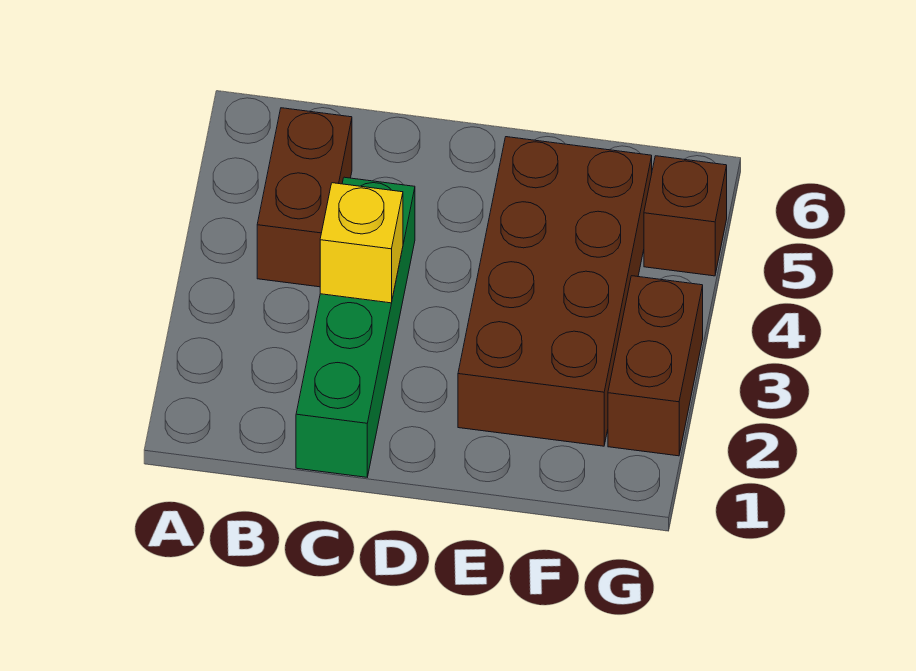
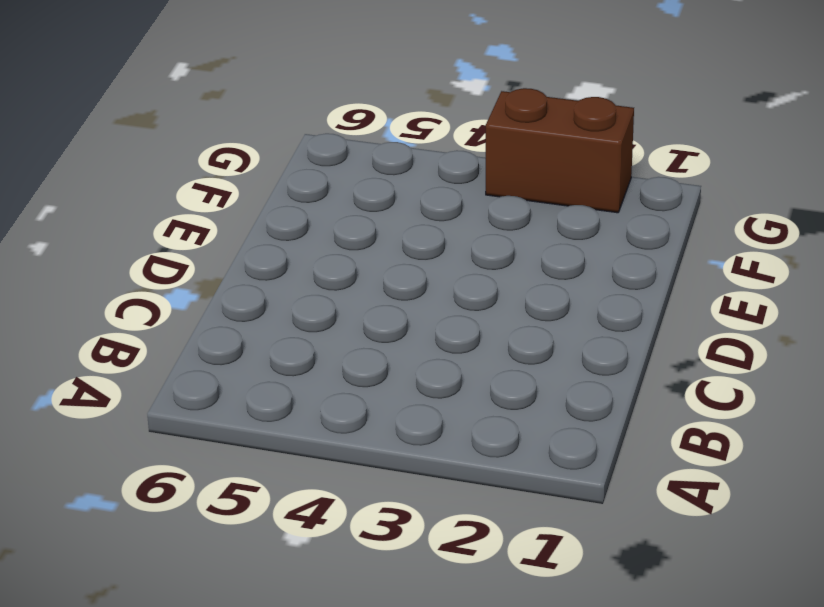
none -> brown 1x2 brick [257,108,352,287]
none -> green 1x4 brick [296,177,415,477]

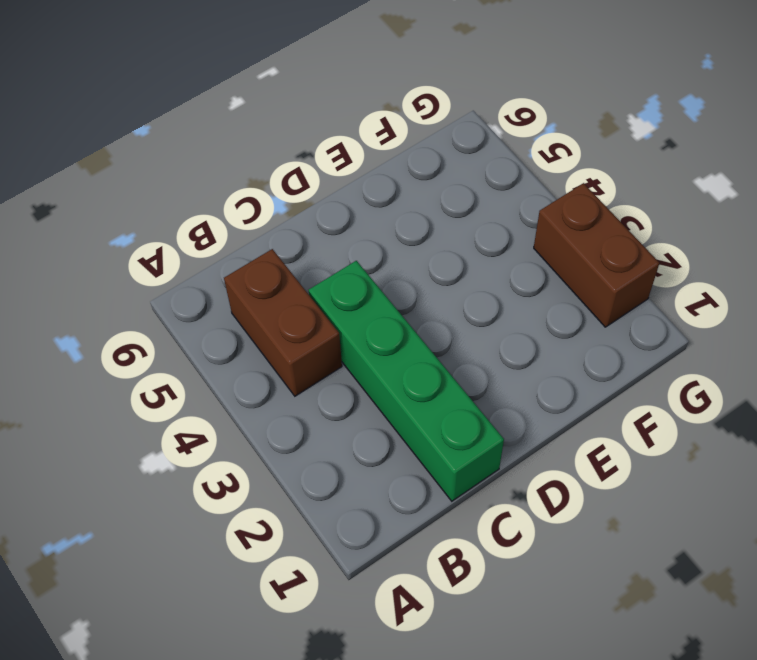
none -> brown 2x4 brick [458,137,652,446]
none -> brown 1x1 brick [644,156,727,276]

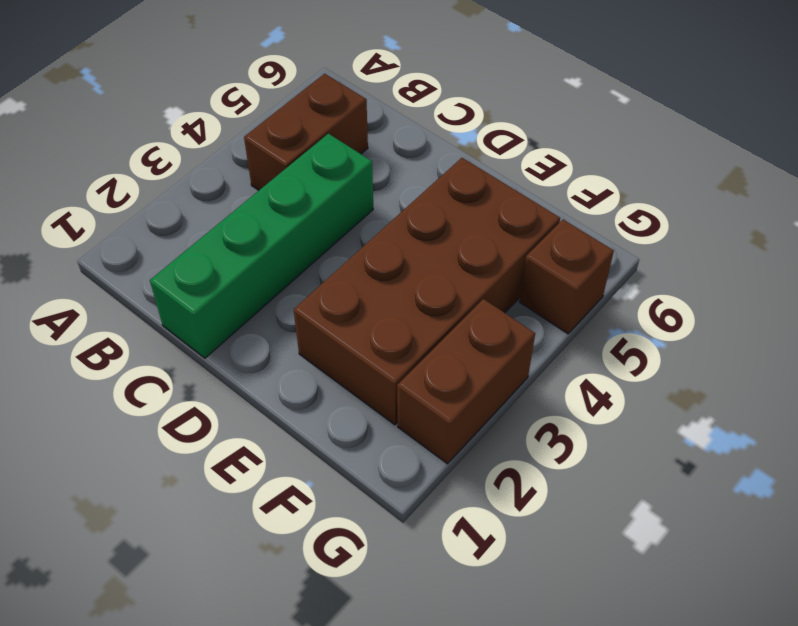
none -> yellow 1x1 brick [320,183,403,303]

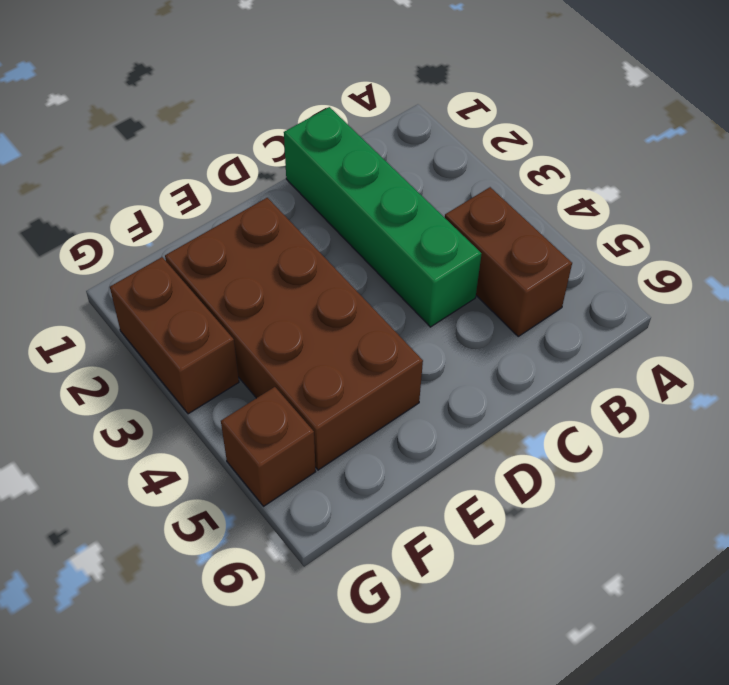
none -> yellow 1x1 brick [320,183,403,303]

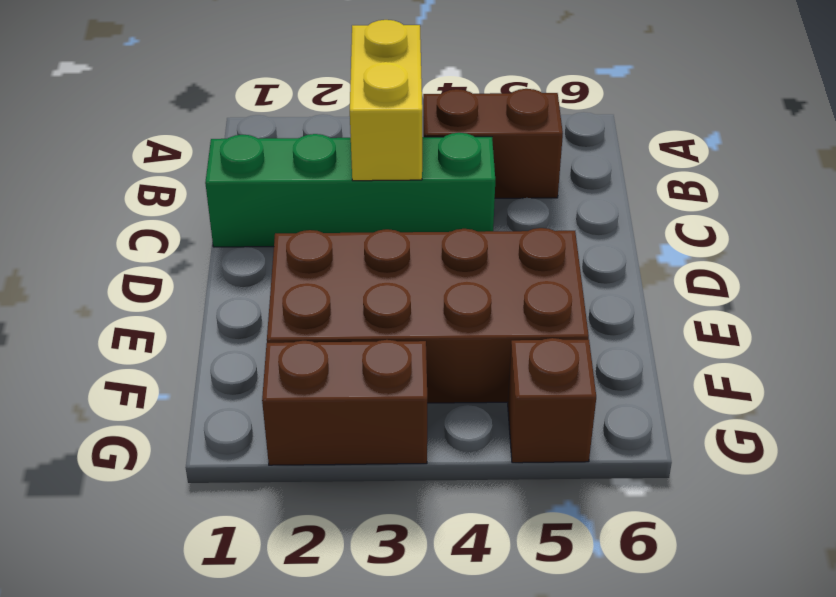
yellow 1x2 brick [350,20,422,181] -> yellow 1x1 brick [320,183,403,303]

